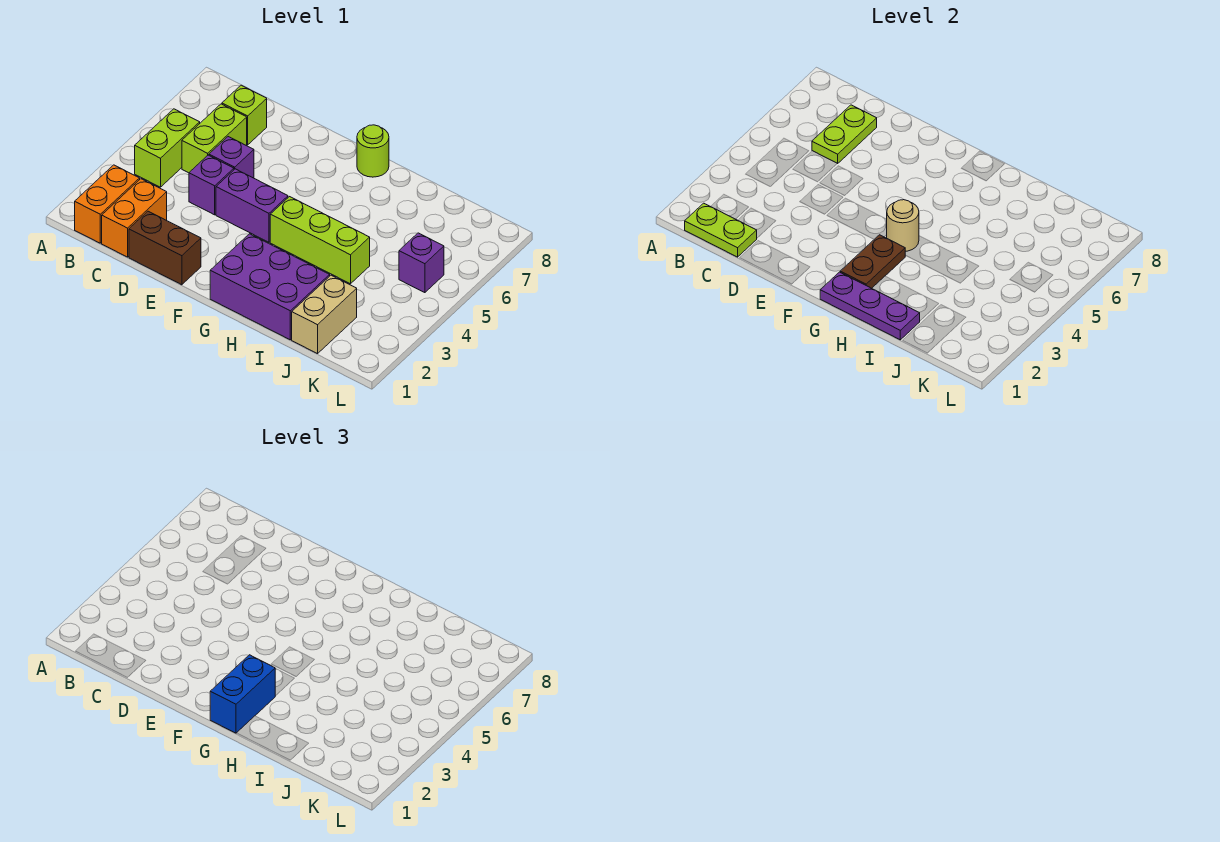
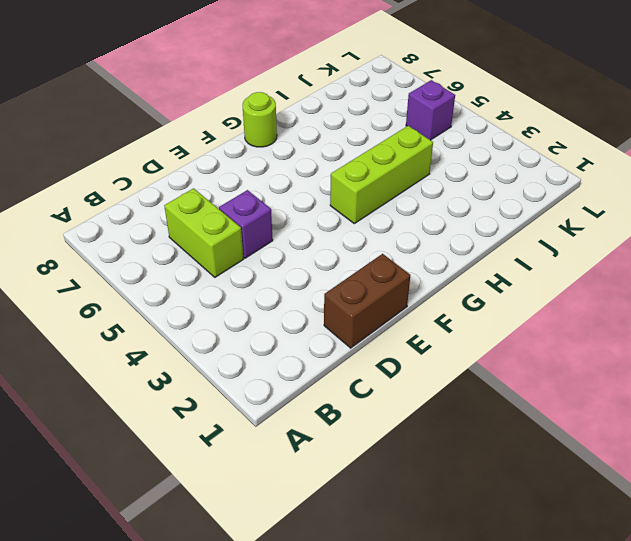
none -> orange 1x2 brick [75,165,140,243]
none -> lime 1x2 brick [135,109,200,187]
none -> orange 1x2 brick [102,179,167,257]

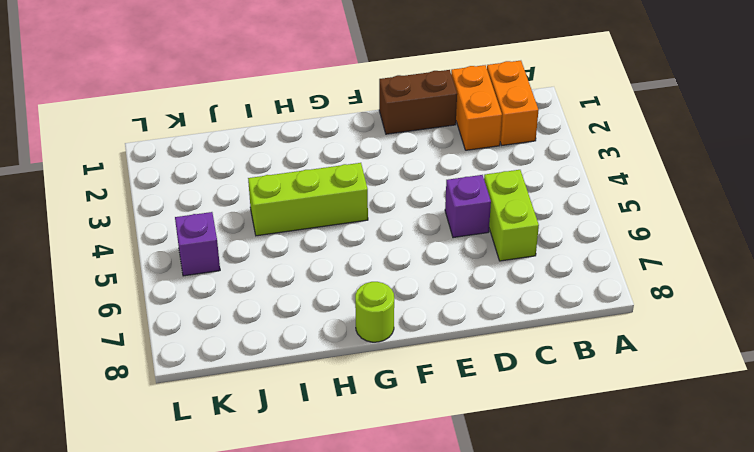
none -> lime 1x2 brick [135,109,200,187]
none -> lime 1x1 brick [222,85,267,145]
none -> purple 1x1 brick [189,155,234,215]

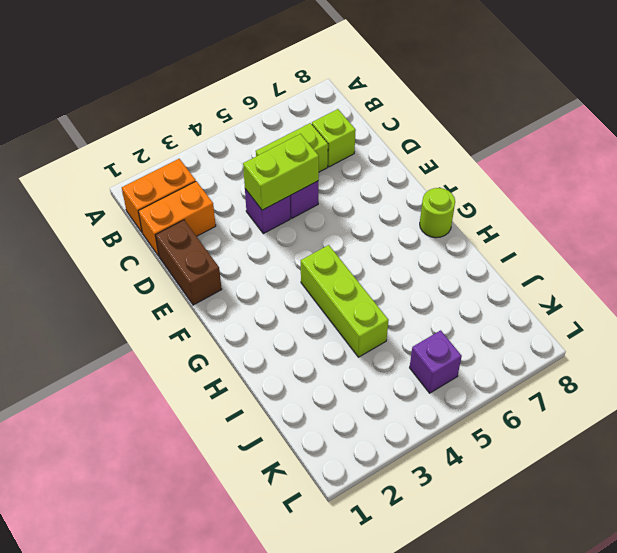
lime 1x2 brick [243,134,319,210] -> lime 1x2 brick moved to [135,109,200,187]
none -> purple 1x2 brick [216,169,288,242]
none -> purple 2x3 brick [210,234,330,340]
none -> tan 1x2 brick [292,275,357,354]

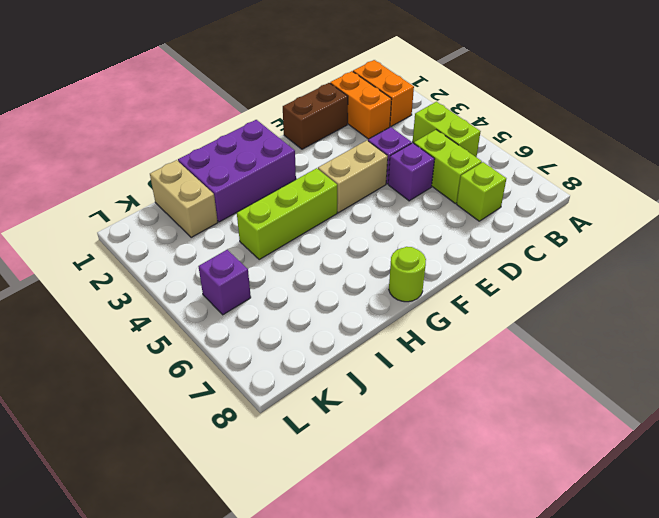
tan 1x2 brick [318,140,388,213] -> purple 1x2 brick [216,169,288,242]
none -> lime 1x2 plate [685,203,757,257]
none -> lime 1x2 plate [812,105,877,164]
none -> purple 1x3 plate [820,272,920,340]

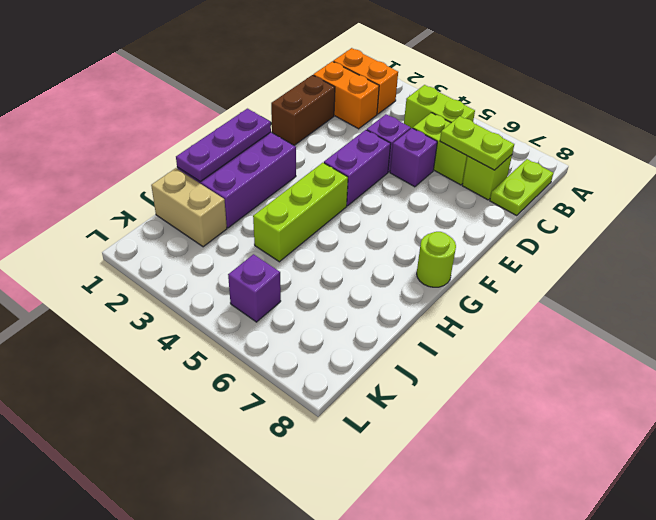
lime 1x2 plate [490,159,553,216] -> lime 1x2 plate moved to [685,203,757,257]
none -> brown 1x2 plate [840,235,906,288]
none -> tan 1x1 round brick [887,200,919,251]
none -> blue 1x2 brick [210,655,275,733]

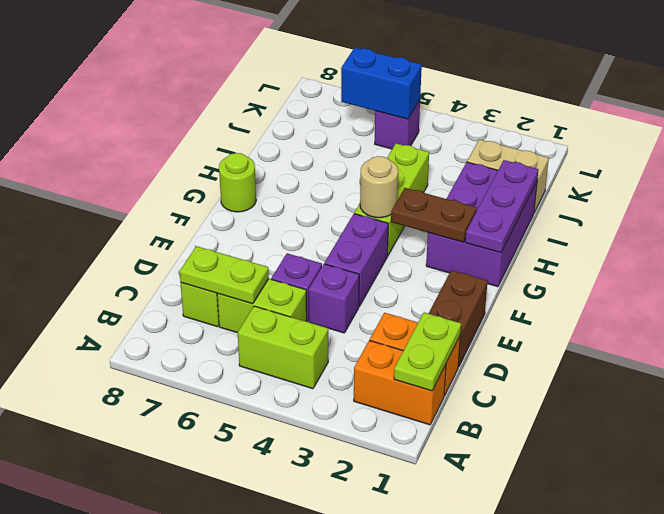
blue 1x2 brick [341,48,422,119] -> blue 1x2 brick moved to [210,655,275,733]

